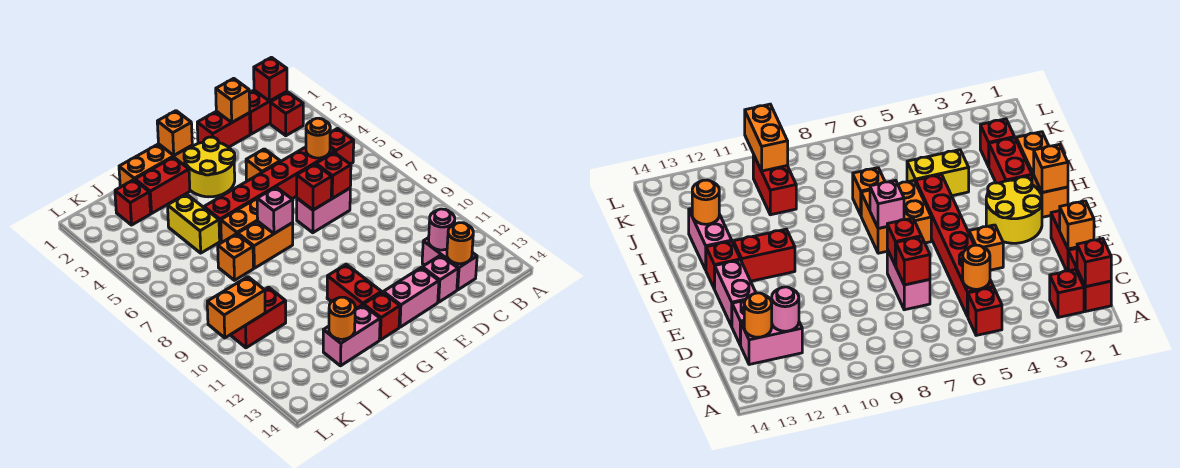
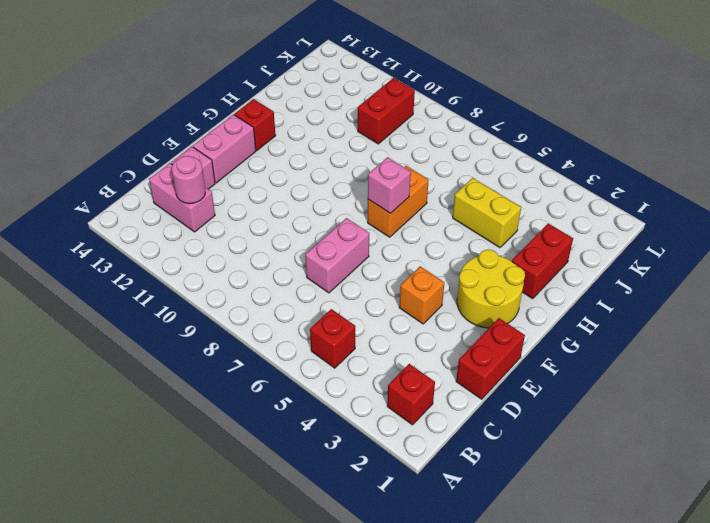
none -> red 1x2 brick [249,90,287,134]
none -> red 1x6 brick [204,147,335,241]
none -> orange 1x3 brick [119,144,192,187]
none -> orange 1x2 brick [221,199,258,242]

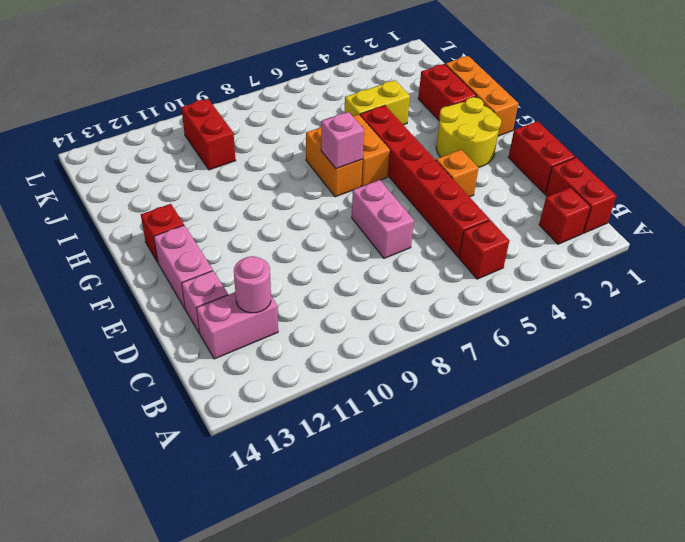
none -> red 1x2 brick [327,264,382,309]
none -> pink 1x2 brick [323,305,380,366]
none -> orange 1x1 brick [218,234,253,280]
none -> red 1x1 brick [115,180,151,225]

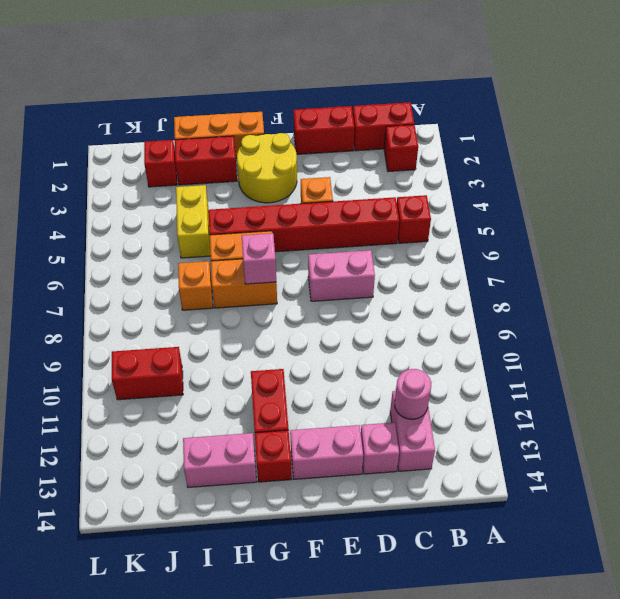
none -> red 1x1 brick [254,57,287,101]
none -> orange 1x1 round brick [306,118,330,158]
none -> orange 1x1 round brick [447,223,473,264]
none -> orange 1x1 brick [216,78,250,122]

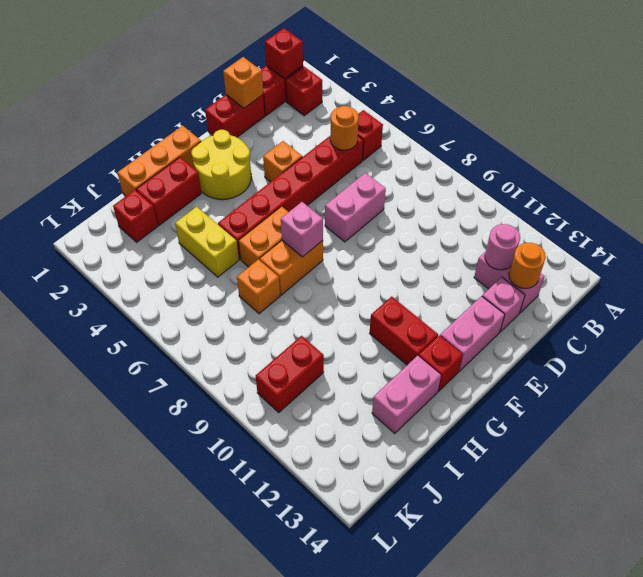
none -> red 1x1 brick [316,153,351,198]
none -> red 1x1 brick [297,164,332,210]
none -> orange 1x1 brick [157,111,192,155]
none -> orange 1x1 round brick [329,297,355,339]

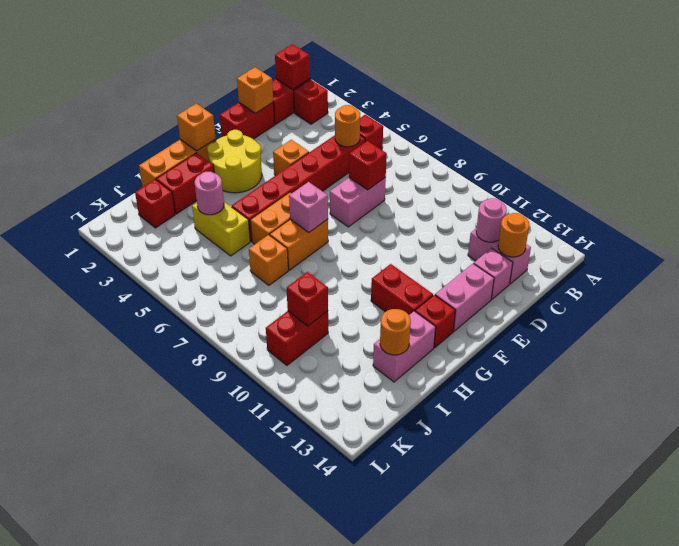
pink 1x1 round brick [195,172,224,215] -> none
red 1x1 brick [287,272,328,326] -> red 1x1 brick moved to [297,164,332,210]
none -> orange 1x2 brick [207,277,265,338]

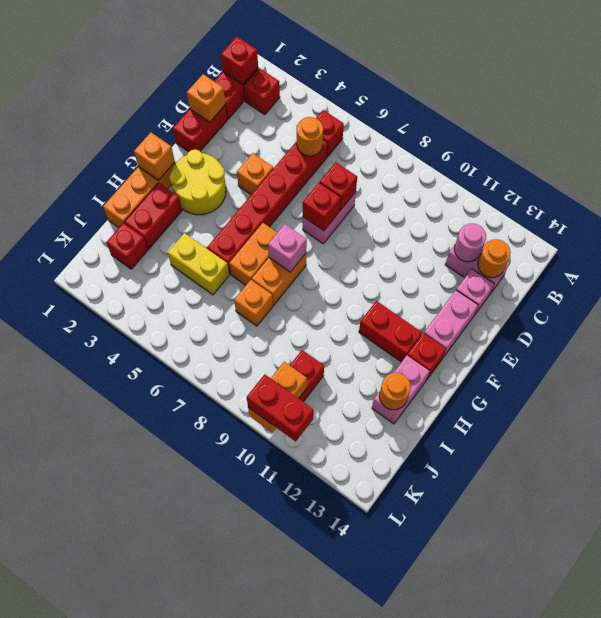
red 1x2 brick [247,374,314,442] -> none

